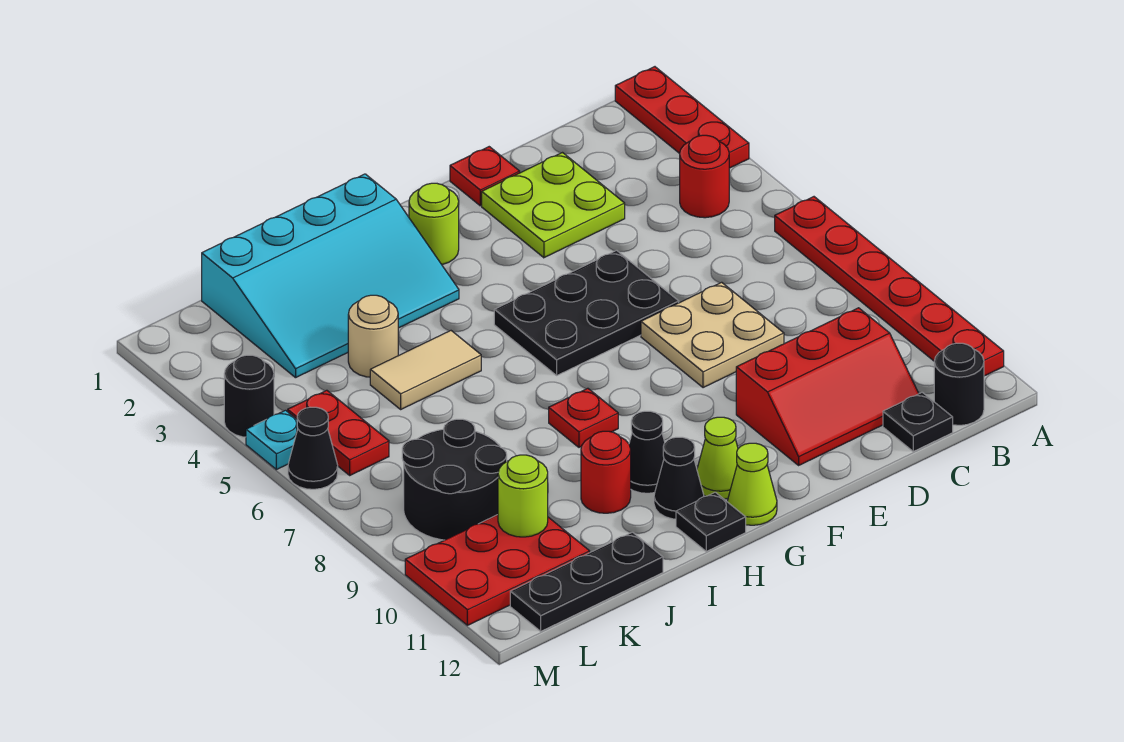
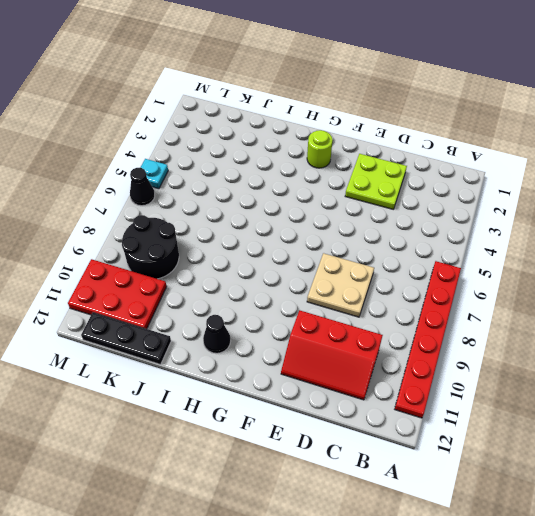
none -> red 1x3 plate [615,67,749,168]
none -> red 1x1 round brick [680,135,729,218]
none -> black 1x1 round brick [934,343,984,425]

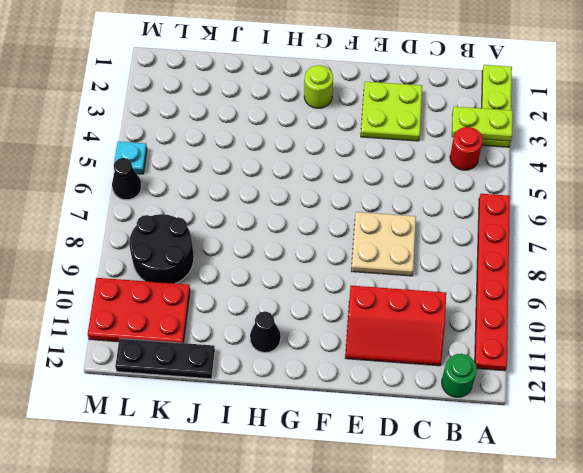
lime 1x3 plate [482,65,512,147] -> red 1x3 plate [615,67,749,168]
lime 1x2 plate [452,106,513,141] -> none
green 1x1 round brick [442,354,477,397] -> black 1x1 round brick [934,343,984,425]
none -> black 1x1 plate [883,392,953,451]
none -> red 1x1 plate [450,147,520,206]
none -> black 2x3 plate [494,250,679,375]

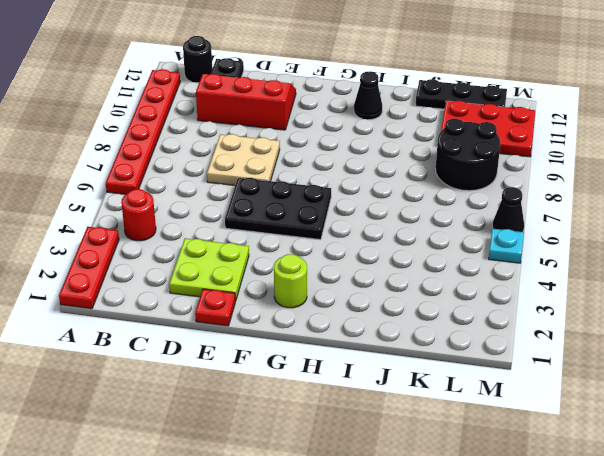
none -> lime 1x1 cone [697,417,738,499]
none -> lime 1x1 cone [727,443,777,525]
none -> cyan 3x4 slope [202,174,459,378]

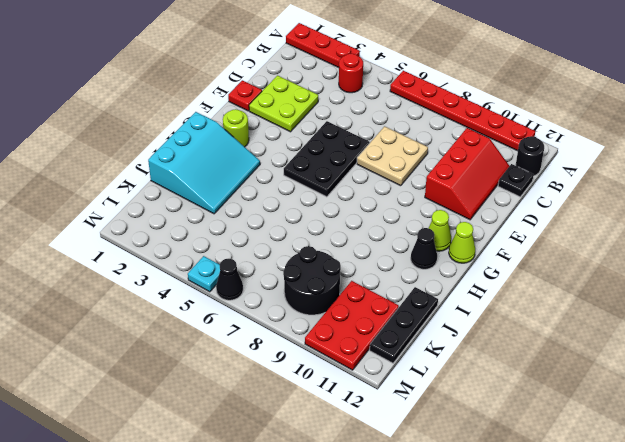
cyan 3x3 slope [148,112,260,214] -> cyan 3x4 slope [202,174,459,378]
none -> red 1x1 plate [549,388,618,447]
none -> black 1x1 cone [629,411,665,493]
none -> black 1x1 plate [676,492,746,551]

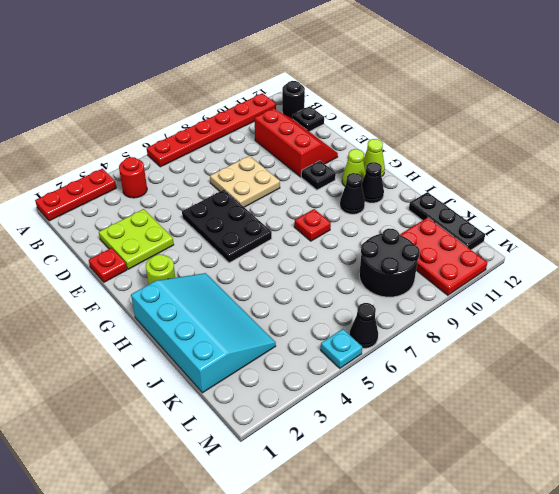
black 1x1 plate [301,161,336,190] -> black 1x1 plate moved to [676,492,746,551]
none -> tan 1x2 tile [370,331,481,409]
none -> red 1x1 round brick [581,431,631,513]
none -> tan 1x1 round brick [348,295,398,377]

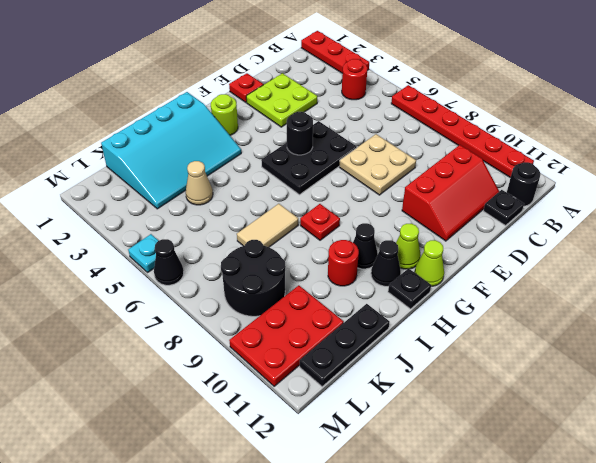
black 1x1 round brick [287,112,313,155] -> black 1x1 round brick moved to [224,355,274,437]
tan 1x2 tile [237,204,298,247] -> tan 1x2 tile moved to [370,331,481,409]
tan 1x1 cone [186,161,213,205] -> tan 1x1 round brick [348,295,398,377]
none -> red 1x2 plate [288,390,389,475]
none -> lime 1x1 round brick [498,455,548,537]

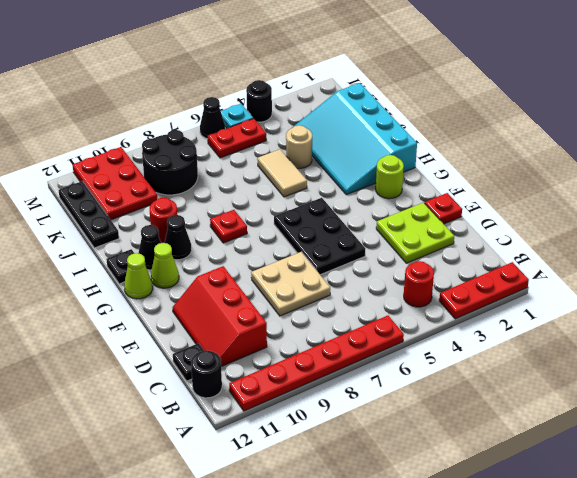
none -> lime 1x1 round brick [498,455,548,537]

